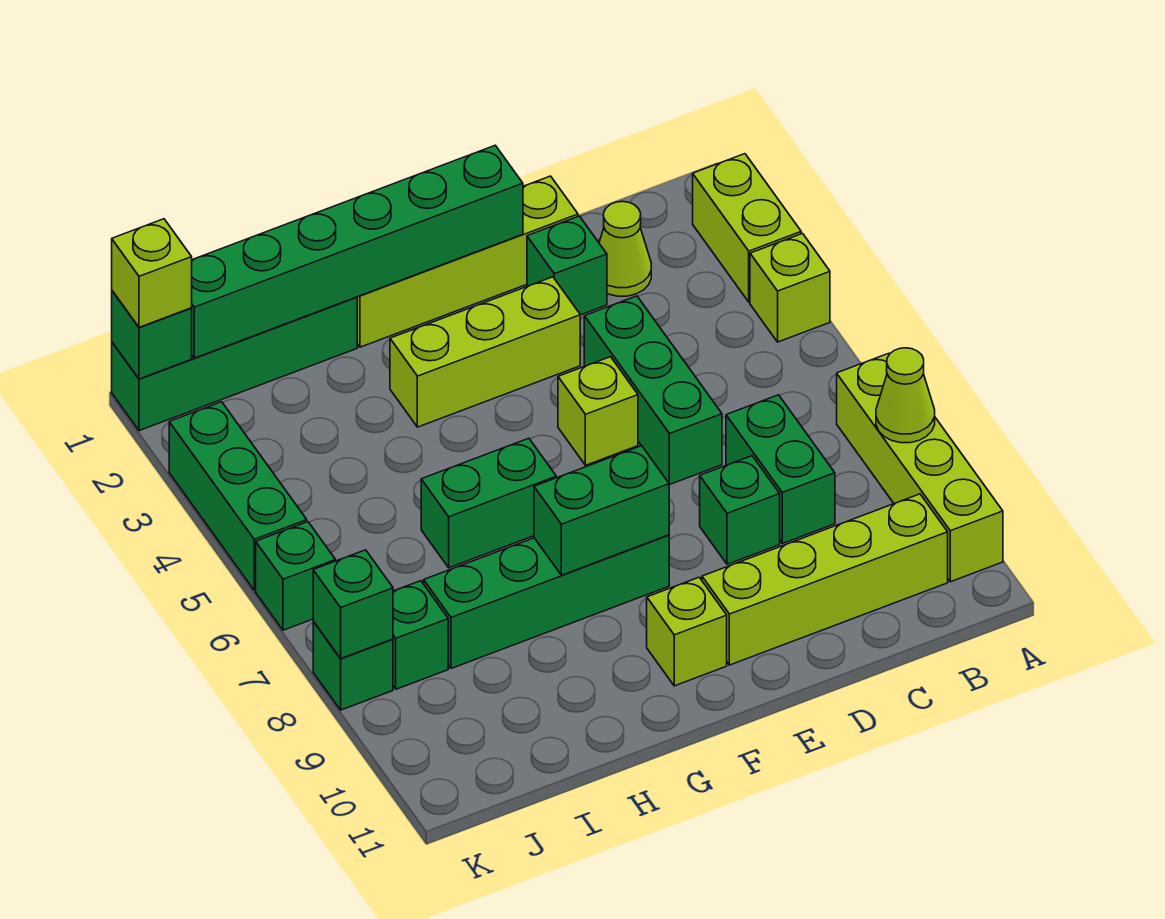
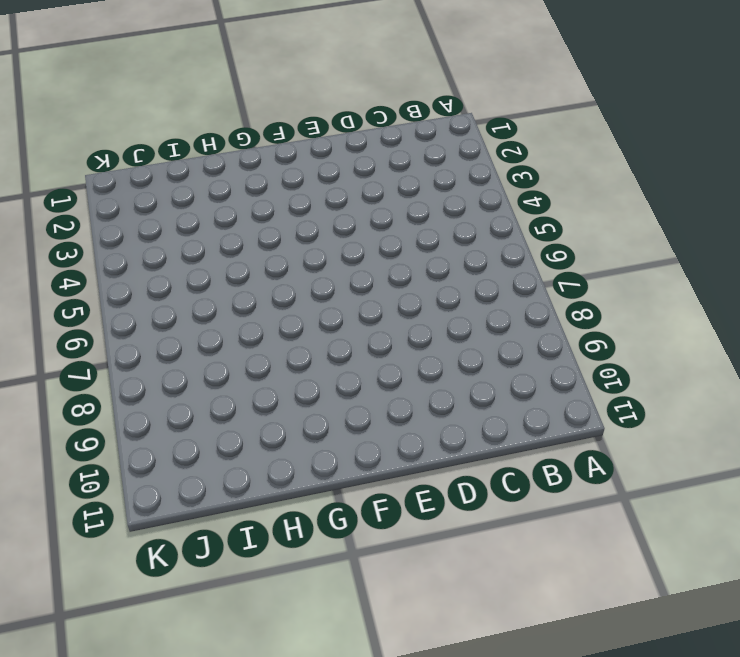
none -> lime 1x2 brick [693,154,801,302]
none -> lime 1x1 brick [750,234,830,342]
none -> lime 1x4 brick [837,353,1003,582]

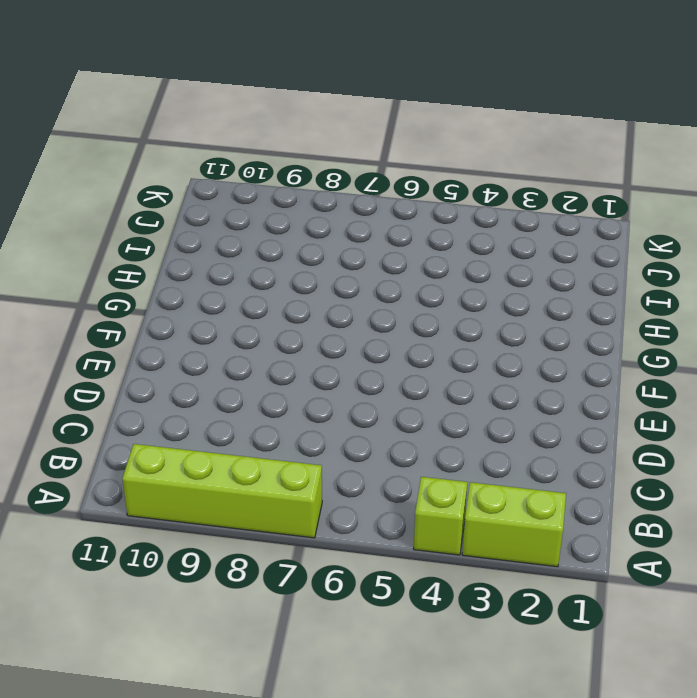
none -> lime 1x4 brick [702,494,948,665]
none -> lime 1x1 cone [599,201,651,296]
none -> green 1x2 brick [726,395,835,543]

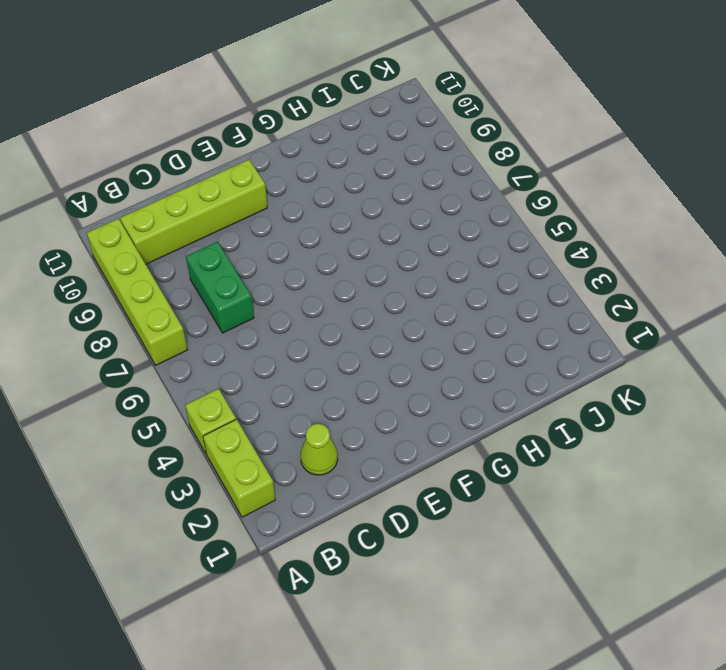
none -> lime 1x4 brick [357,176,578,347]
none -> green 1x1 brick [527,216,607,315]
none -> green 1x3 brick [584,296,722,485]

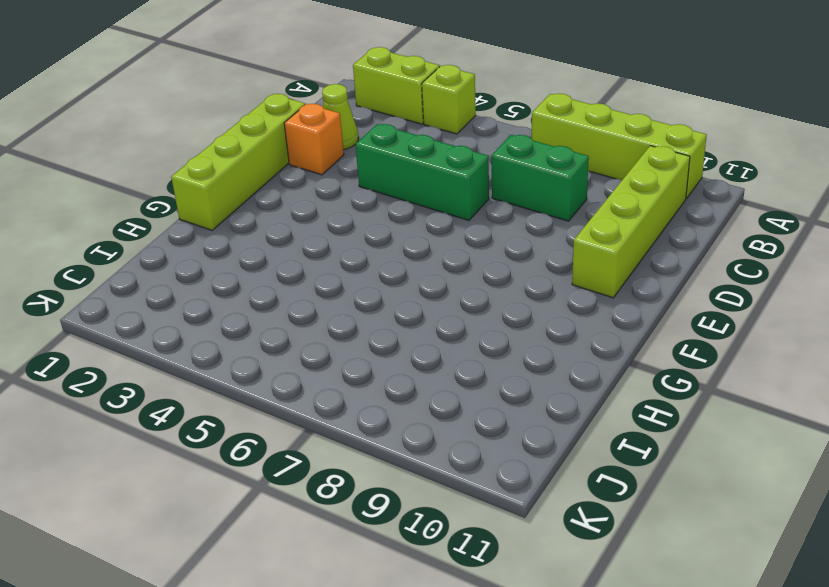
orange 1x1 brick [284,104,344,175] -> green 1x1 brick [527,216,607,315]
none -> green 1x1 brick [700,456,780,564]
none -> lime 1x3 brick [390,277,580,427]
none -> lime 1x1 brick [558,357,638,465]

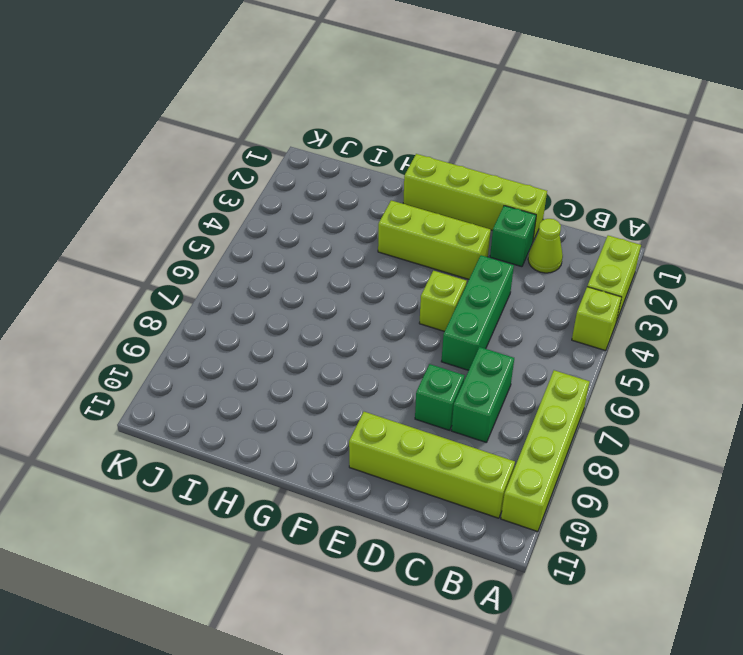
none -> green 1x4 brick [424,535,669,668]
none -> lime 1x1 brick [647,577,727,686]
none -> green 1x2 brick [421,438,556,568]

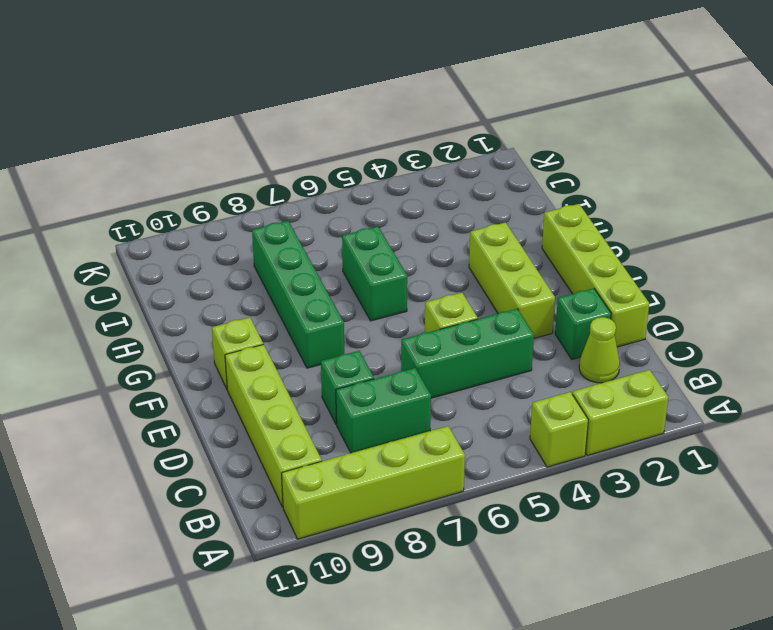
none -> green 1x4 brick [112,297,357,431]
none -> green 1x1 brick [393,581,448,689]
none -> green 1x3 brick [169,402,307,590]

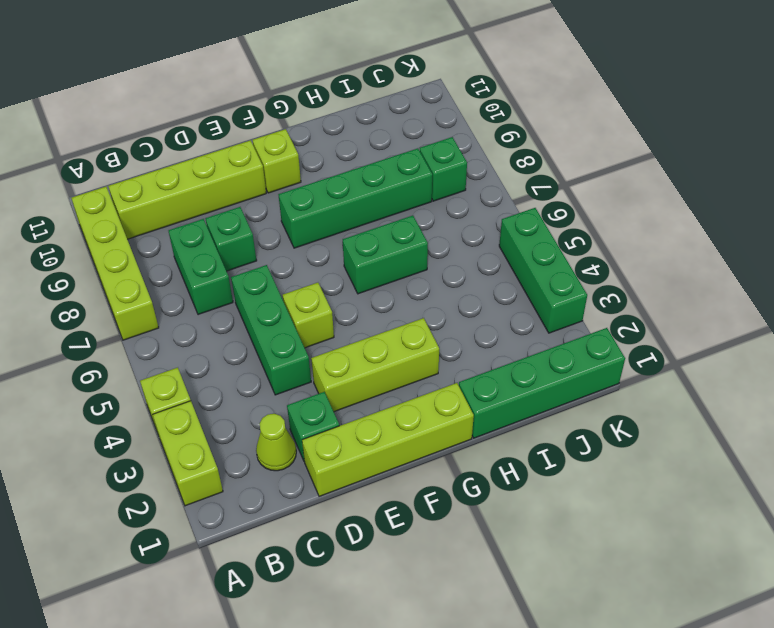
none -> green 1x1 brick [256,522,336,630]
none -> green 1x1 brick [313,621,393,710]
none -> lime 1x1 cone [876,348,935,443]

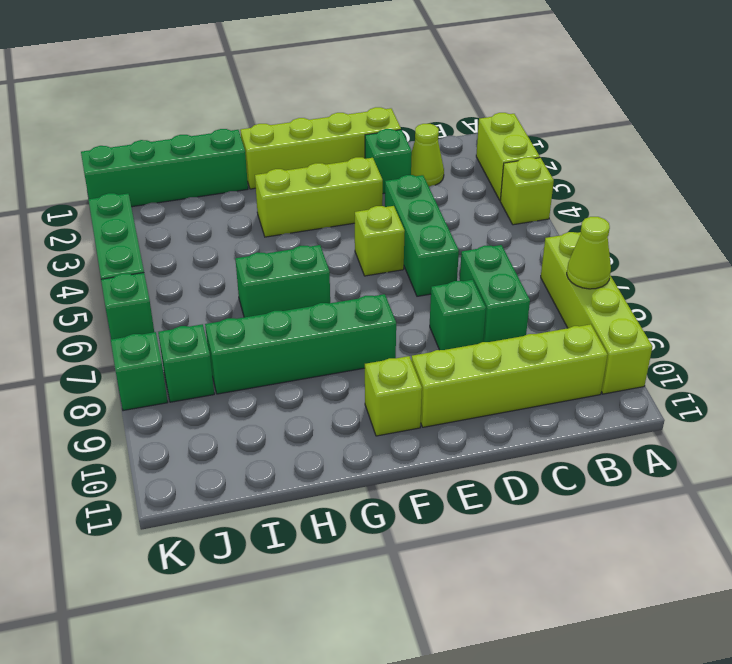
none -> green 1x6 brick [192,145,523,358]
none -> green 1x2 brick [534,446,669,575]
none -> green 1x1 brick [112,291,192,379]

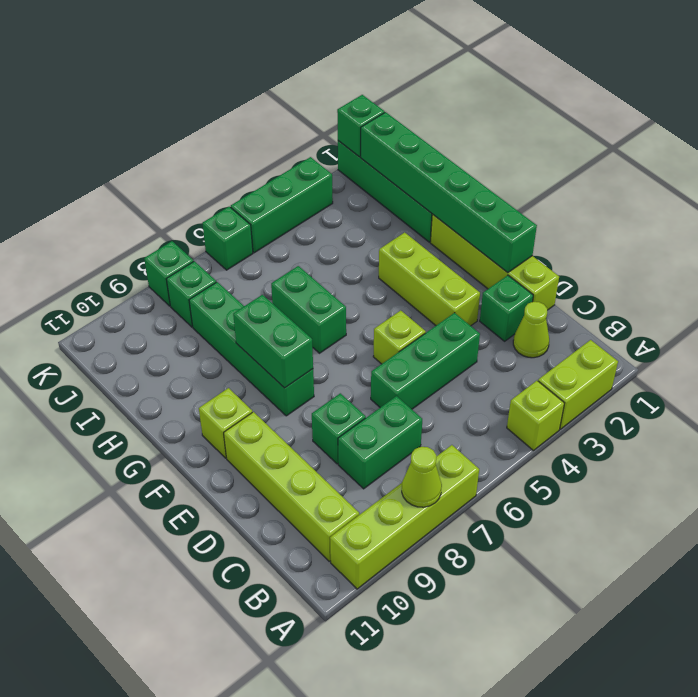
none -> green 1x1 brick [313,550,393,658]
none -> lime 1x1 brick [112,219,192,327]

